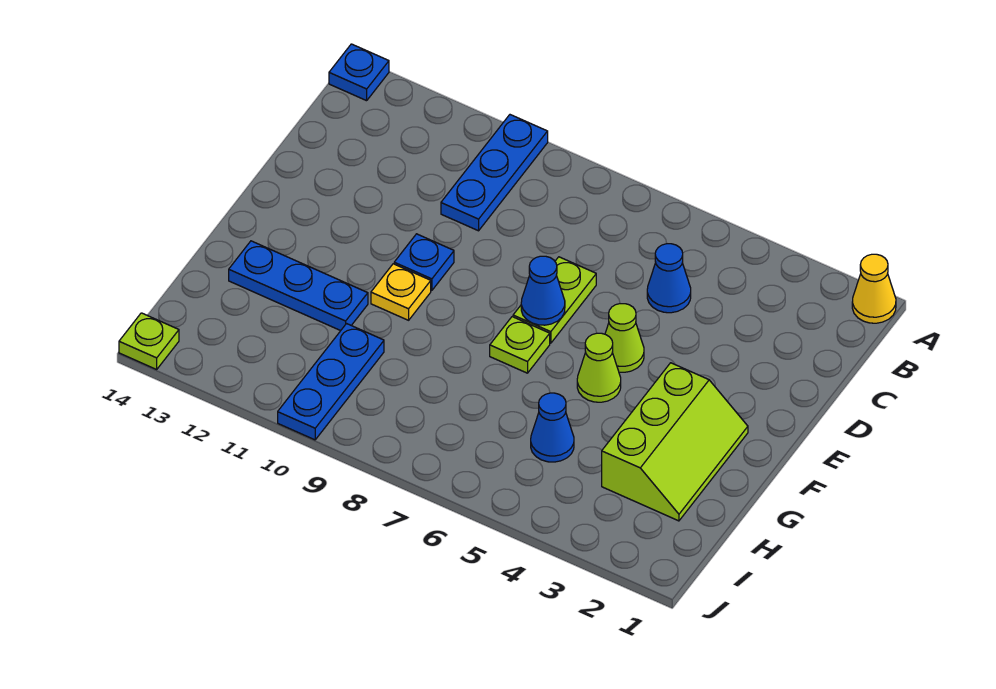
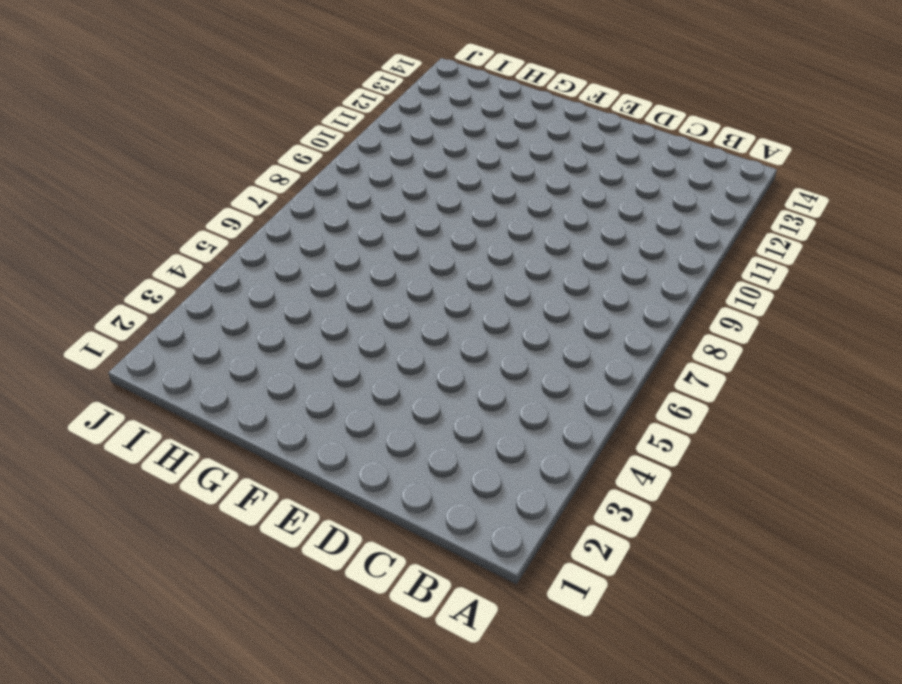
none -> yellow 1x1 cone [852,254,896,323]
none -> blue 1x3 plate [441,115,548,231]
none -> blue 1x1 plate [329,44,389,101]

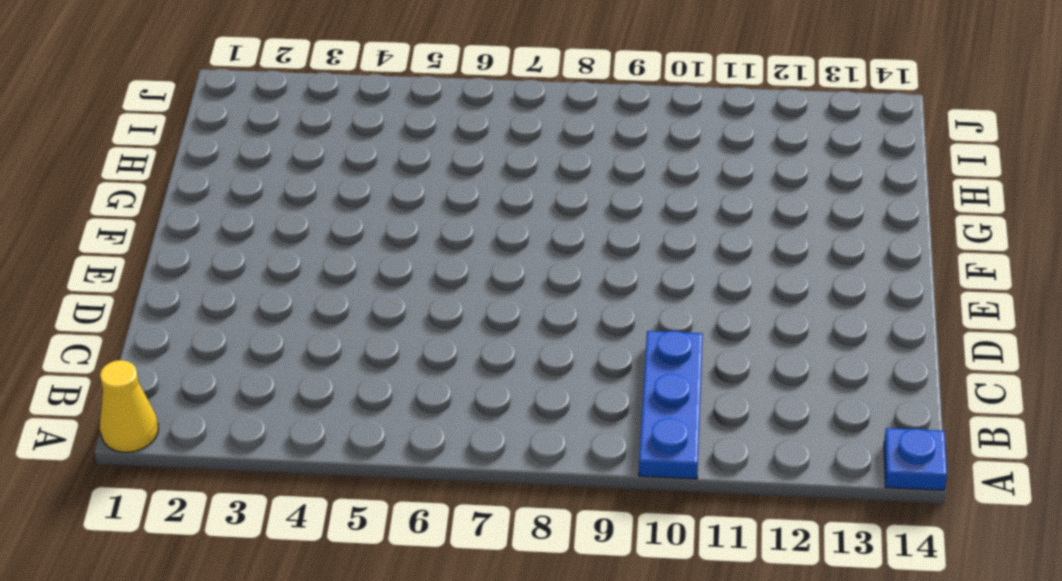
none -> blue 1x1 cone [647,244,691,313]
none -> lime 1x2 plate [513,257,596,343]
none -> lime 1x1 cone [605,304,644,372]

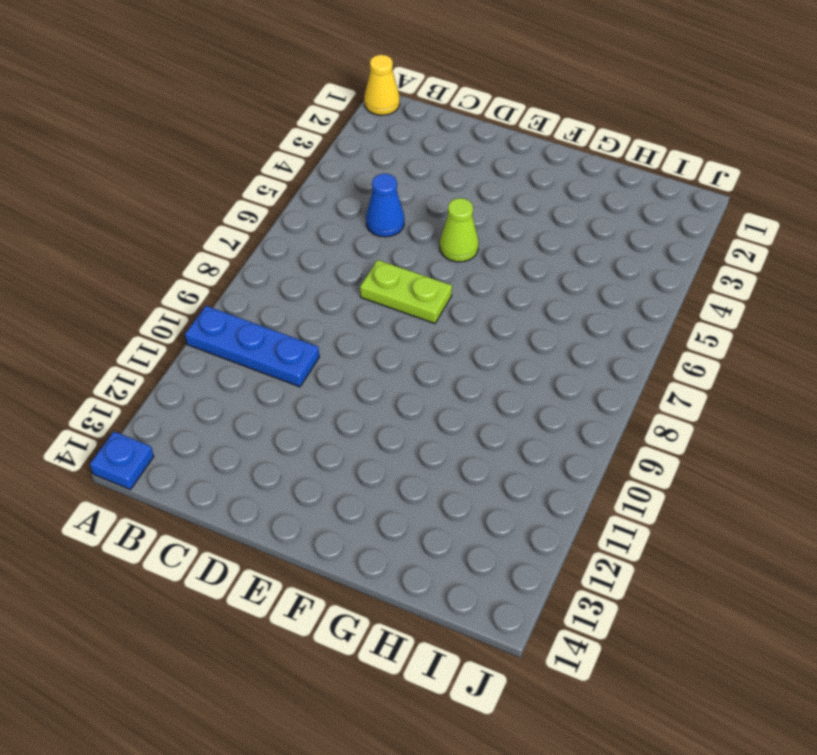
none -> blue 1x1 plate [394,234,454,291]
none -> lime 2x3 slope [602,363,748,521]
none -> lime 1x1 cone [577,333,621,402]

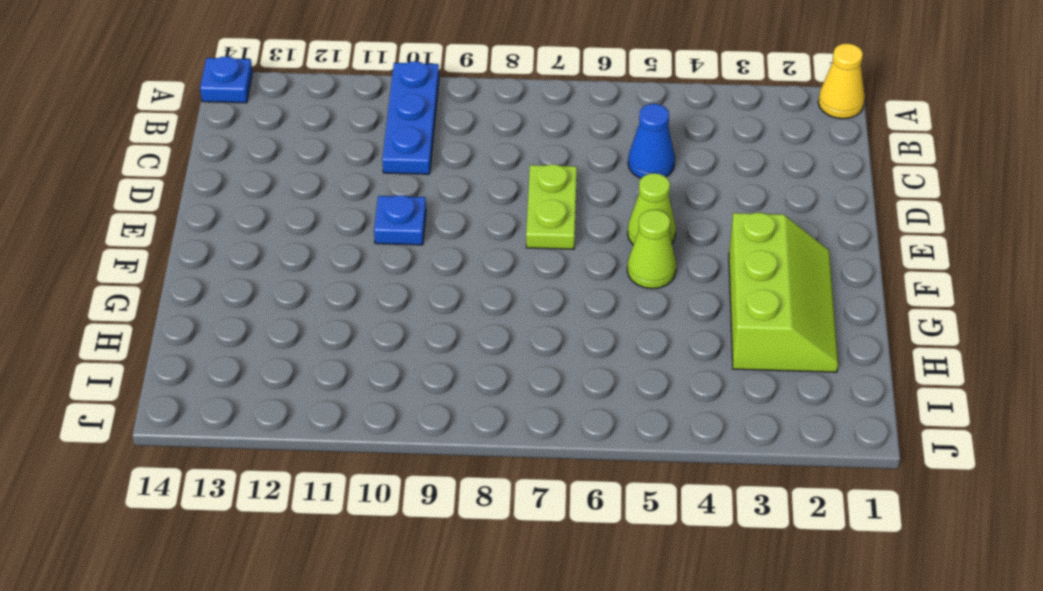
none -> lime 1x1 plate [490,317,550,373]
none -> yellow 1x1 plate [371,264,431,320]
none -> blue 1x3 plate [229,241,368,331]

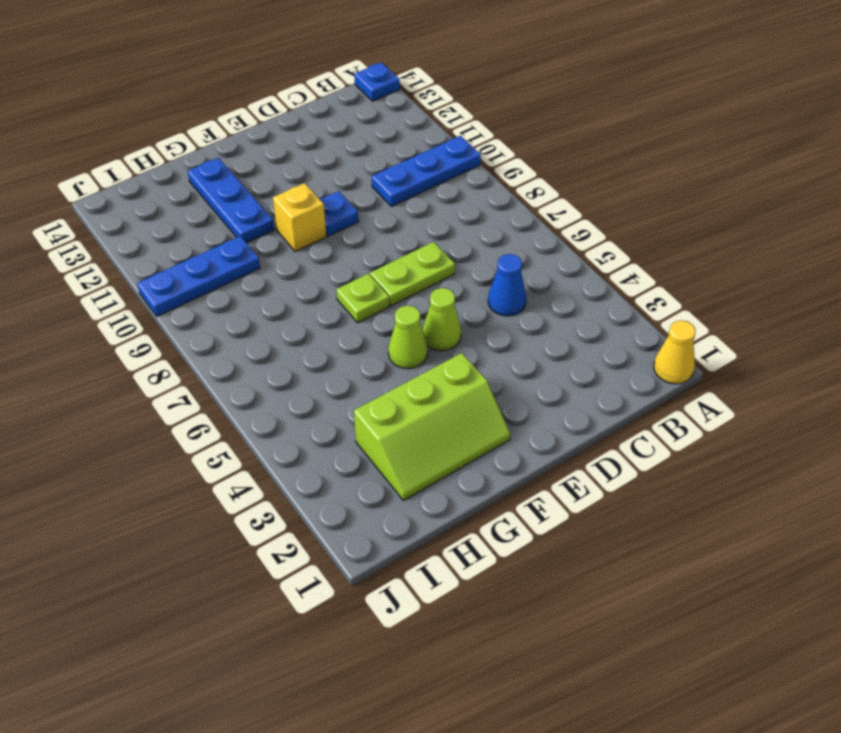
yellow 1x1 brick [273,183,326,252] -> yellow 1x1 plate [371,264,431,320]
none -> blue 1x1 cone [531,393,574,462]
none -> lime 1x1 plate [119,313,179,369]
none -> blue 1x1 cone [521,256,565,325]

